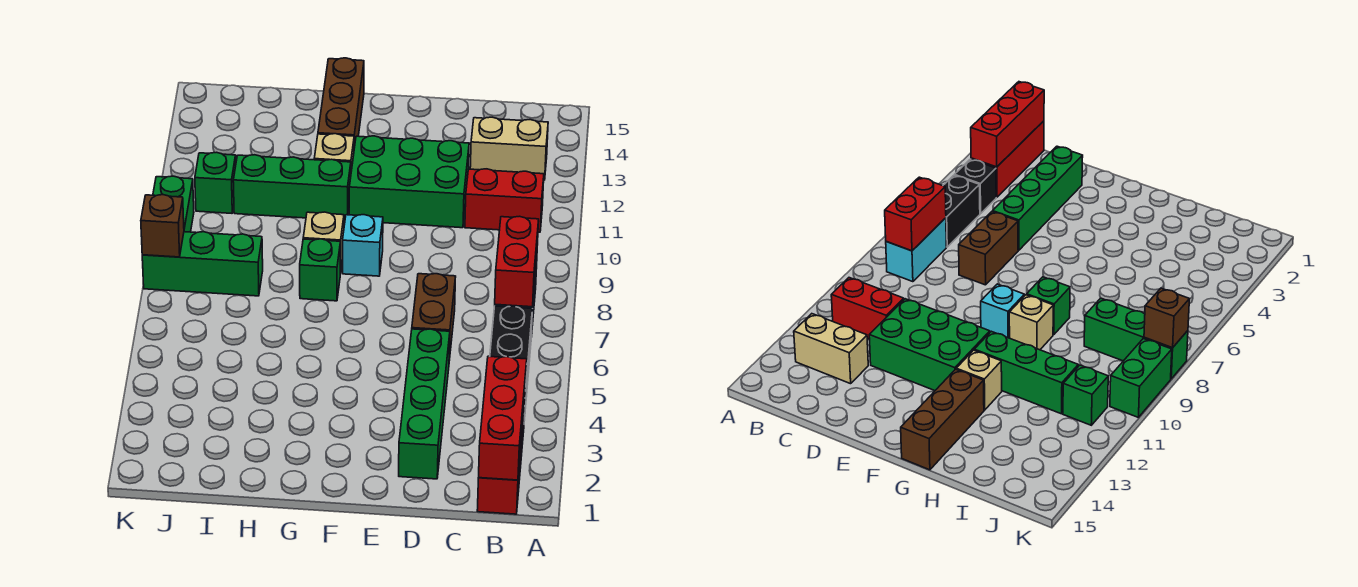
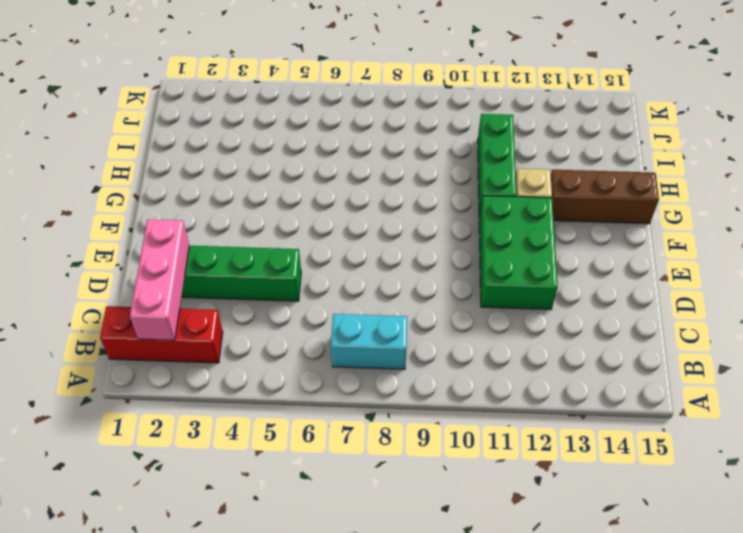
pink 1x3 brick [130,219,189,340] -> red 1x3 brick [479,356,527,480]
none -> black 1x1 brick [955,159,996,214]
none -> black 1x2 brick [490,306,533,396]
none -> red 1x2 brick [465,169,544,232]

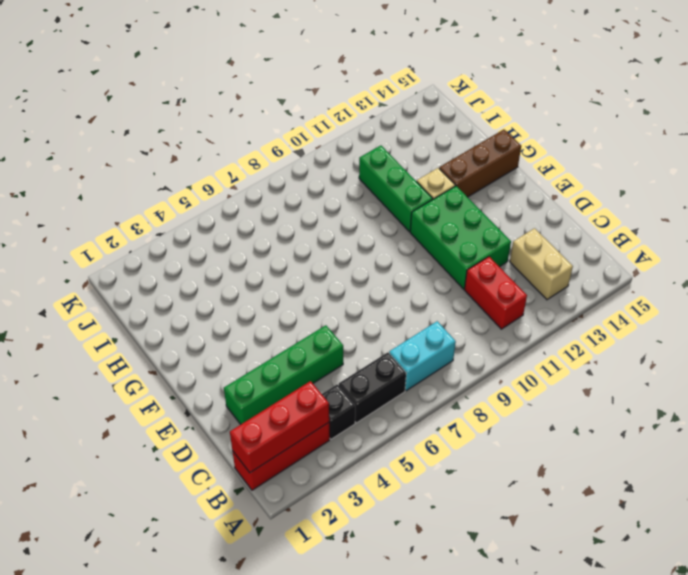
none -> brown 1x2 brick [412,274,456,360]
none -> cyan 1x1 brick [343,215,383,276]
none -> green 1x1 brick [300,239,340,301]

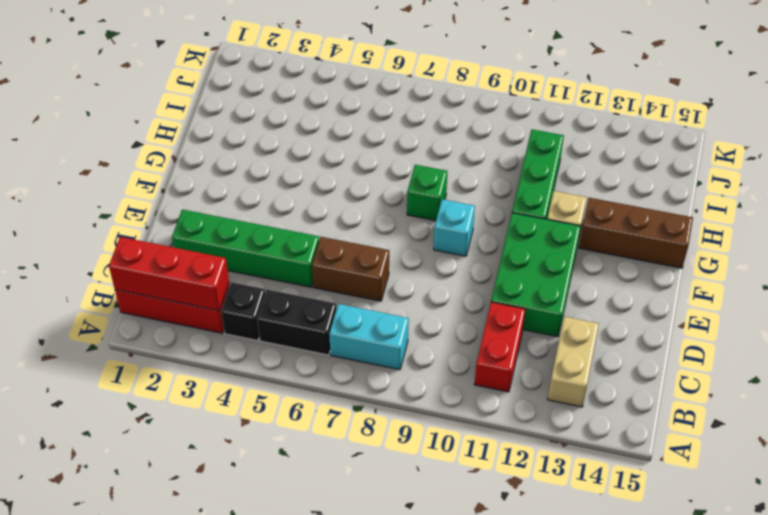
none -> tan 1x1 brick [303,212,344,274]
none -> green 1x3 brick [142,232,263,296]
none -> green 1x1 brick [195,152,236,213]

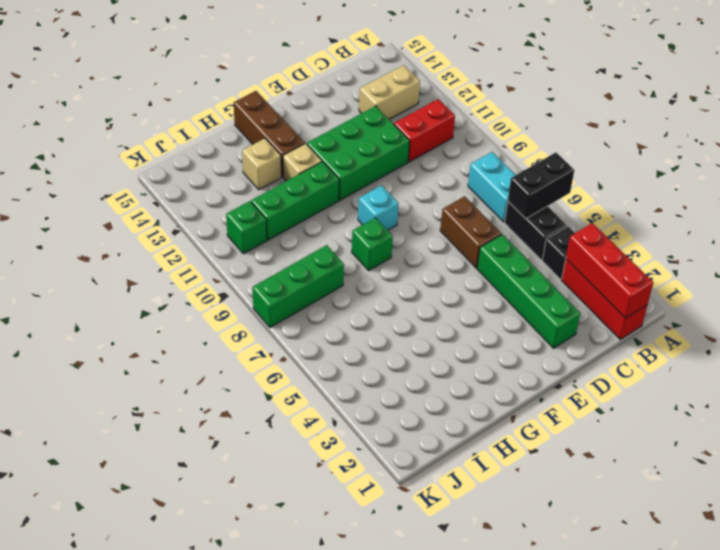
black 1x2 brick [508,152,574,219] -> none
tan 1x1 brick [242,138,281,190] -> tan 1x1 brick moved to [303,212,344,274]
none -> green 1x2 brick [153,176,194,232]
none -> red 1x2 brick [495,216,539,307]
none -> brown 1x1 brick [141,195,184,257]

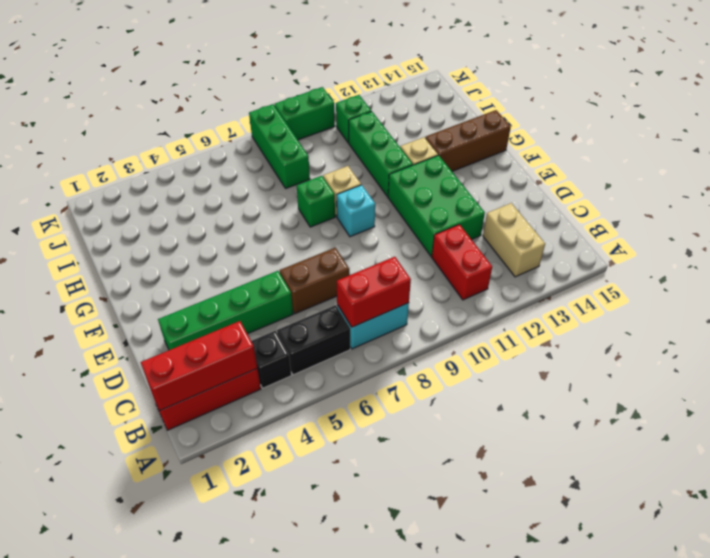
none -> brown 1x1 brick [141,195,184,257]

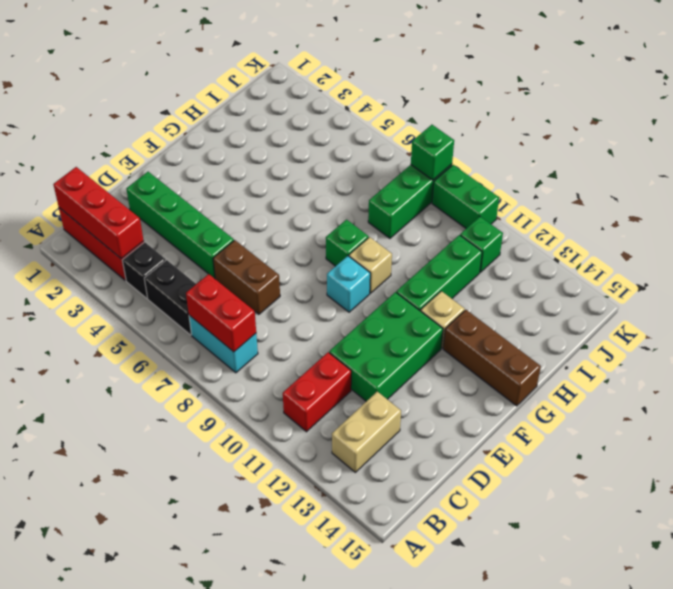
green 1x1 brick [411,125,454,180] -> brown 1x1 brick [141,195,184,257]

